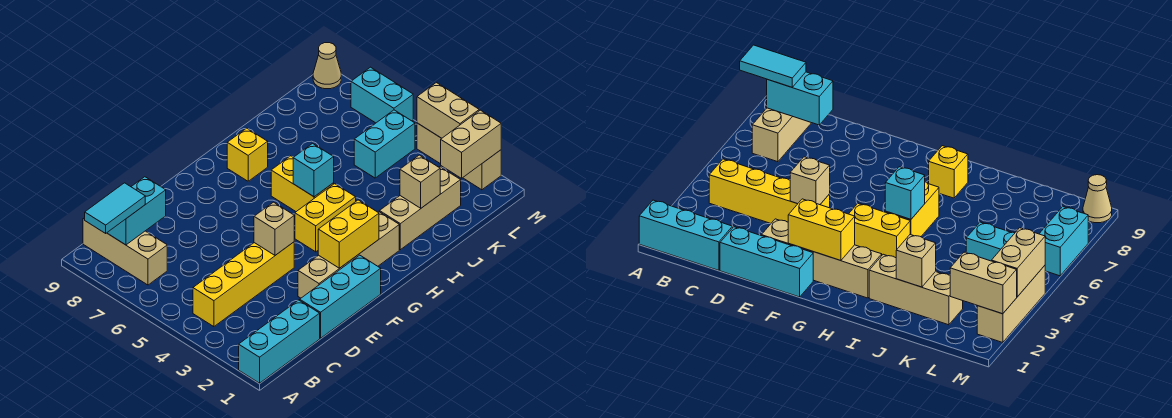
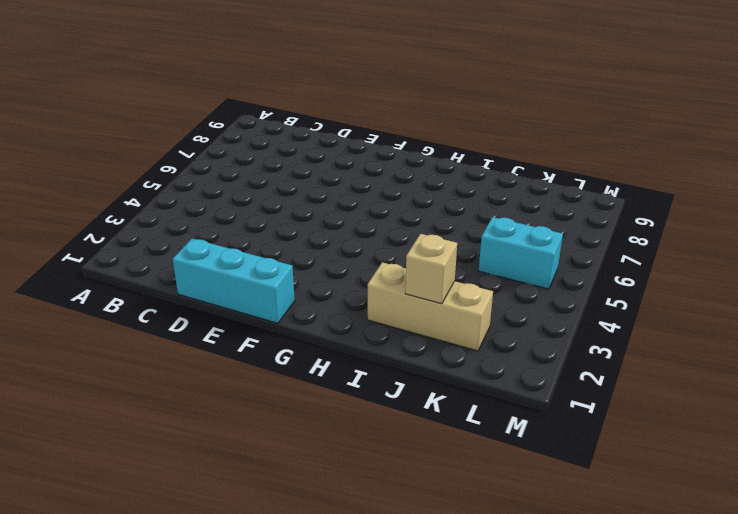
none -> cyan 1x3 brick [239,300,320,383]
none -> yellow 1x4 brick [193,242,294,327]
none -> tan 1x3 brick [83,217,167,285]

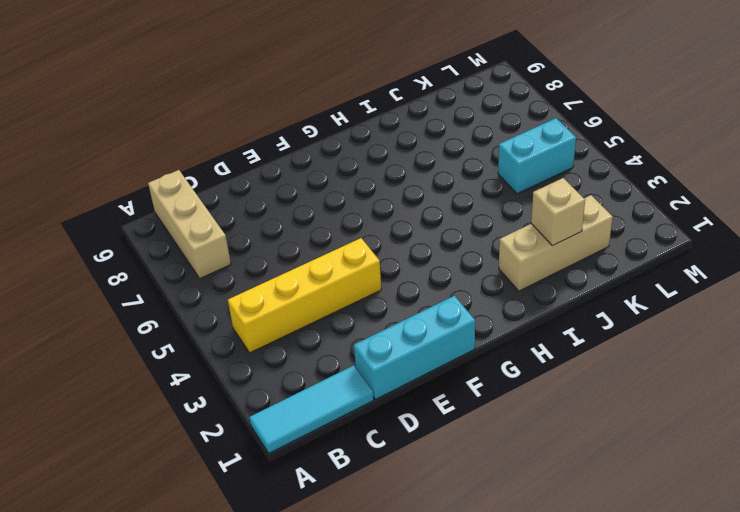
cyan 1x3 tile [249,365,374,453] -> cyan 1x3 brick [239,300,320,383]
none -> tan 1x4 brick [298,211,399,298]
none -> yellow 1x2 brick [295,184,356,252]
none -> yellow 1x2 brick [271,156,334,212]

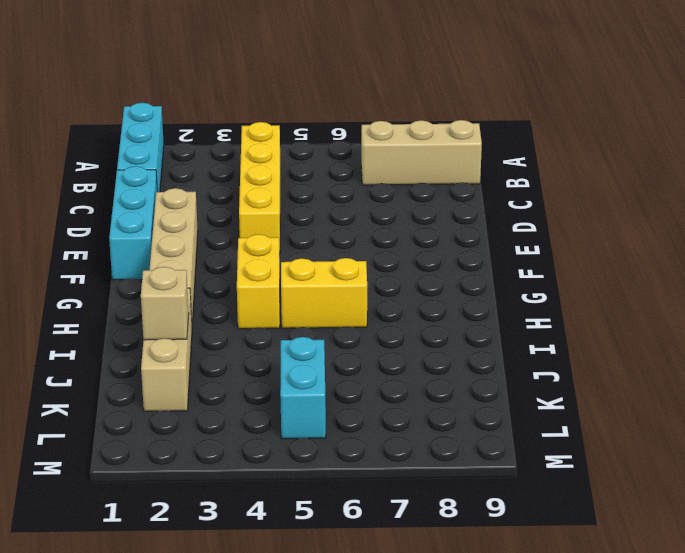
none -> yellow 1x1 brick [227,128,268,181]
none -> tan 1x3 brick [417,123,501,190]
none -> cyan 1x2 brick [351,67,413,123]

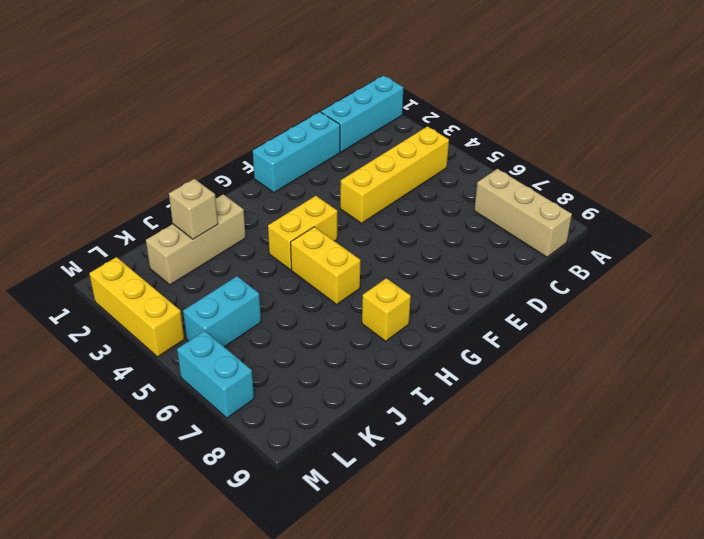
yellow 1x3 brick [89,257,184,357] -> tan 1x3 brick [417,123,501,190]
none -> tan 1x4 brick [298,211,399,298]
none -> tan 1x1 cone [313,43,341,89]
none -> cyan 1x2 brick [107,177,166,245]

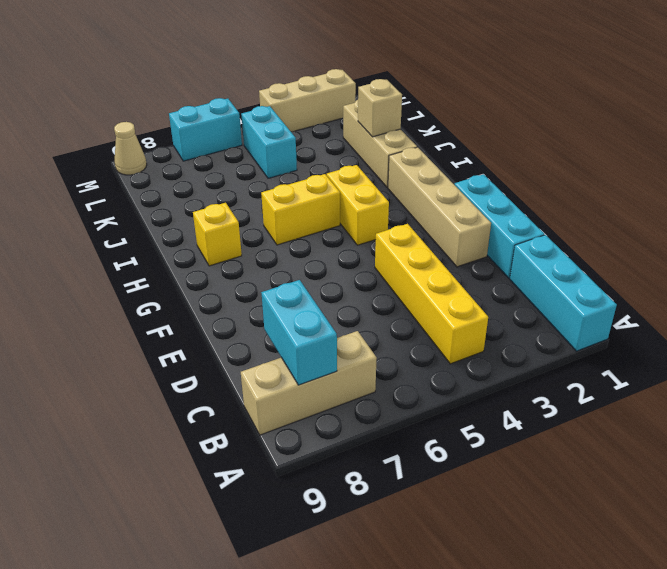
none -> tan 1x1 brick [254,202,294,255]
none -> yellow 1x2 brick [318,200,379,268]
none -> cyan 1x1 brick [293,143,334,197]

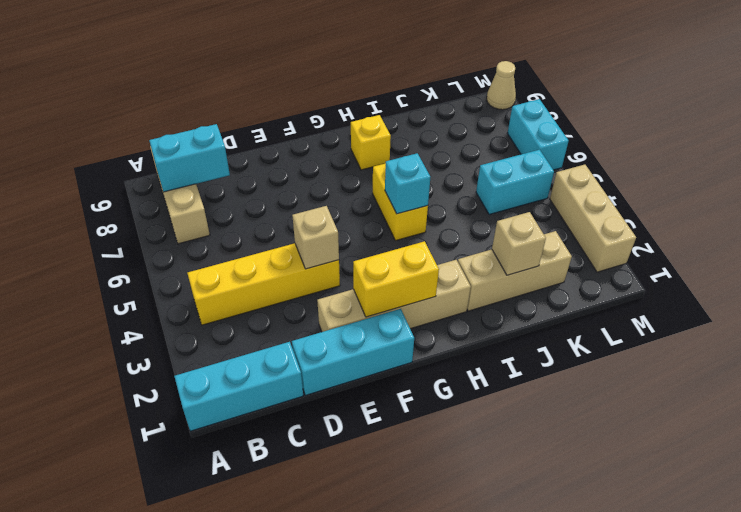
none -> yellow 1x2 brick [295,184,356,252]
none -> tan 1x2 brick [441,110,501,178]
none -> tan 1x2 brick [417,83,479,138]

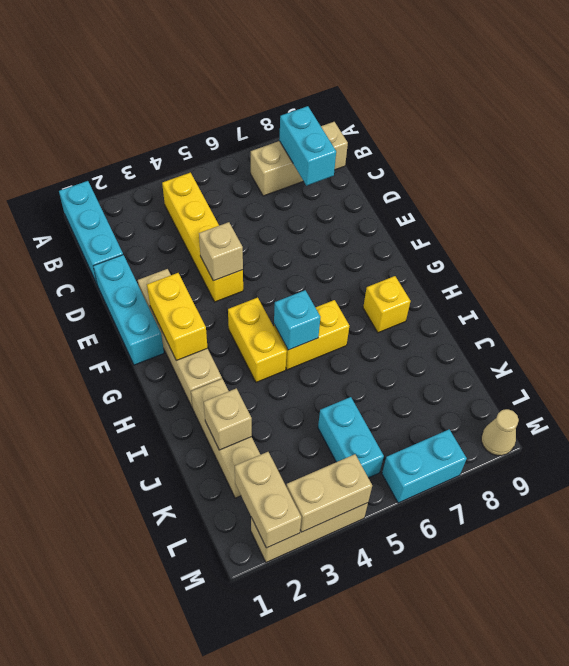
none -> cyan 1x2 tile [85,183,145,233]

